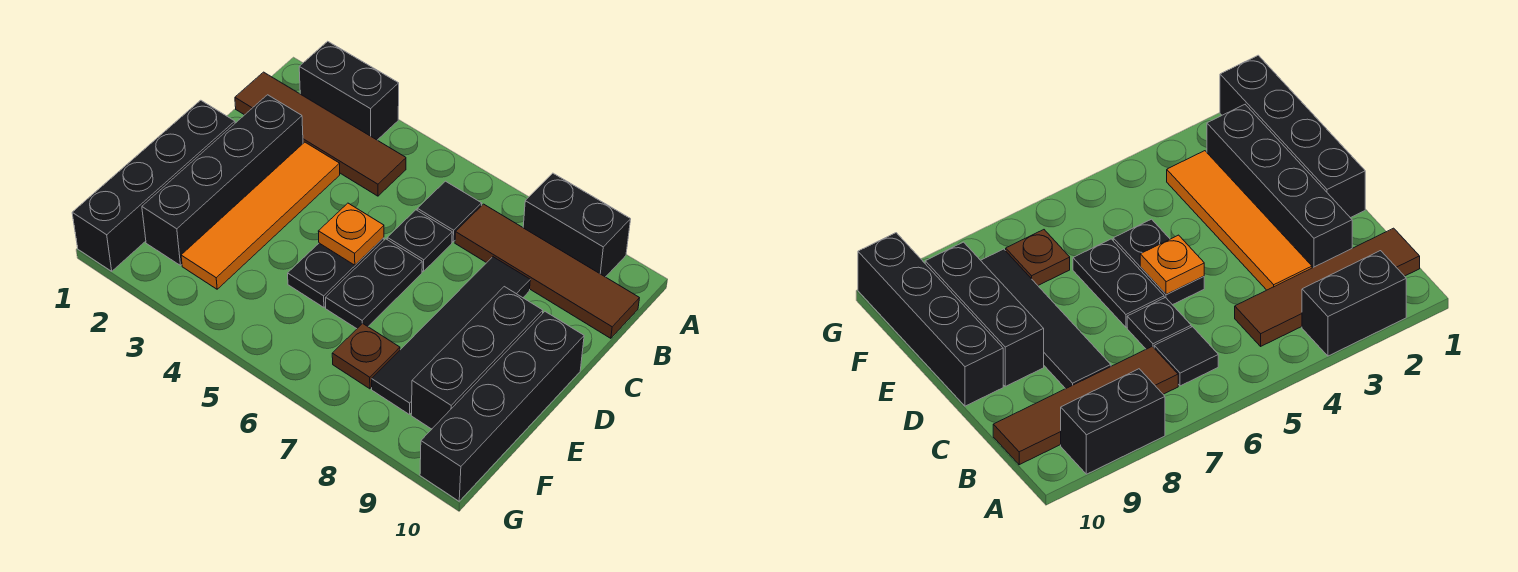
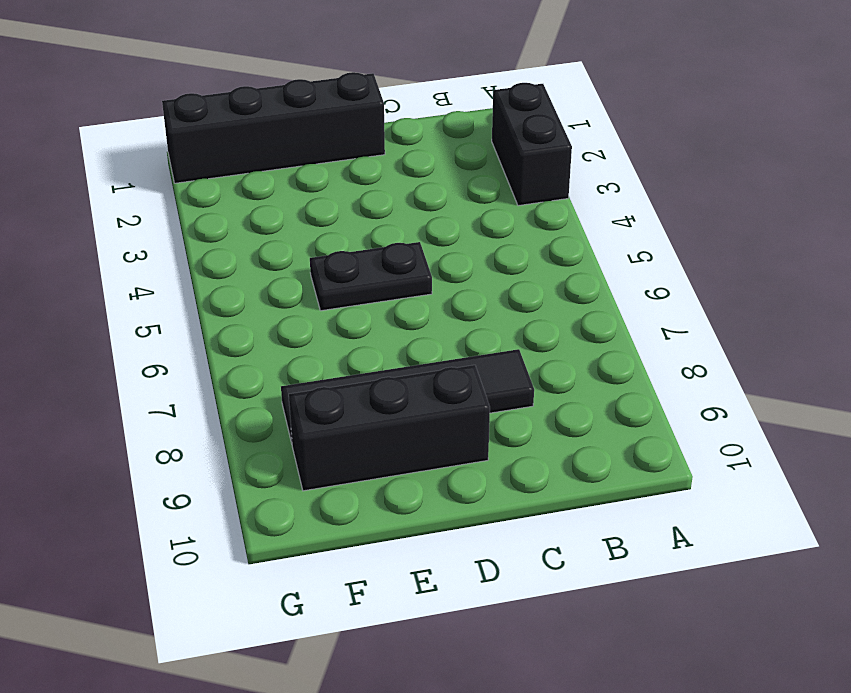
none -> black 1x2 brick [523,173,631,277]
none -> brown 1x4 tile [235,72,406,196]
none -> black 1x1 tile [417,181,482,242]

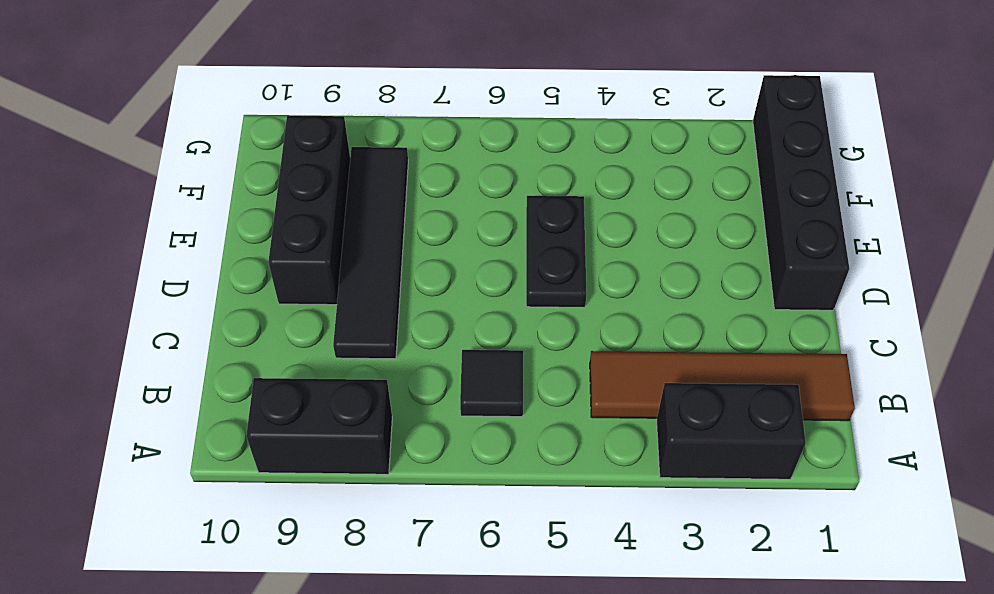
none -> brown 1x4 tile [455,204,639,338]
none -> black 1x4 brick [142,95,303,265]
none -> orange 1x4 tile [181,142,340,289]

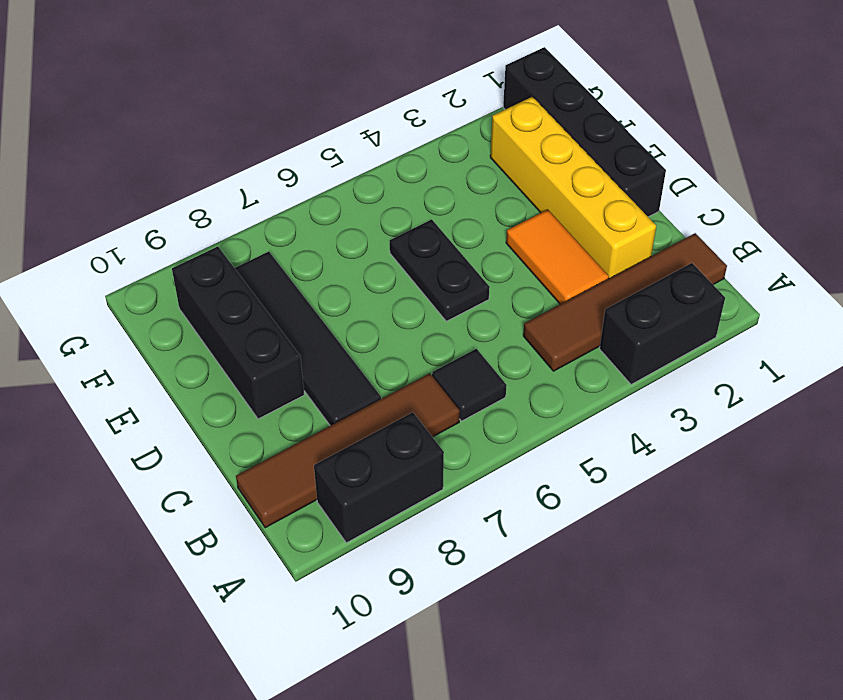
yellow 1x4 brick [490,97,656,278] -> black 1x4 brick [142,95,303,265]
orange 1x2 tile [506,210,609,304] -> orange 1x4 tile [181,142,340,289]
none -> black 1x1 plate [387,210,452,272]
none -> black 1x2 plate [326,239,422,329]
none -> black 1x4 brick [420,312,584,501]

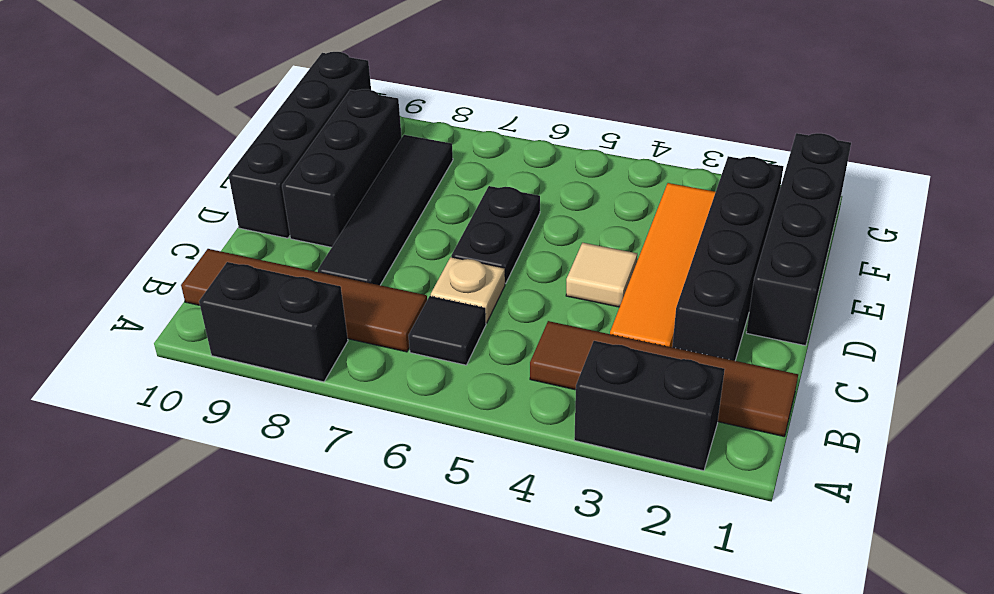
tan 1x1 plate [431,257,505,323] -> black 1x1 plate [387,210,452,272]
tan 1x1 tile [566,243,637,307] -> none
none -> black 1x2 plate [288,238,384,307]
none -> brown 1x1 plate [332,323,400,389]
none -> orange 1x1 plate [318,203,384,265]

